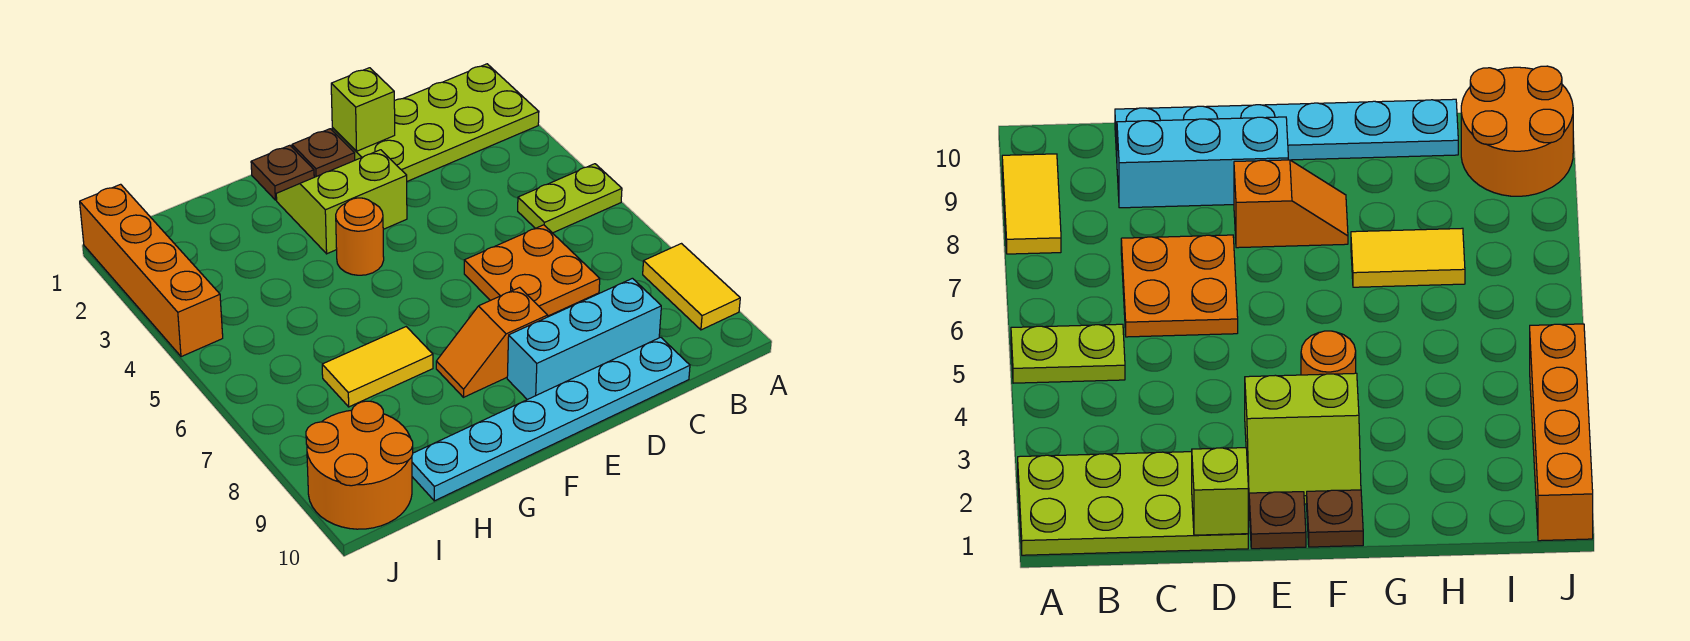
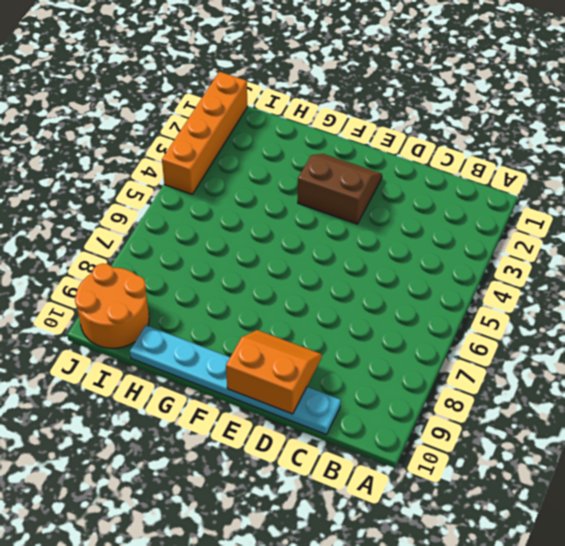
orange 2x2 slope [226,330,322,414] -> none
brown 2x2 slope [298,154,382,224] -> lime 2x2 slope [276,150,407,254]
none -> lime 2x4 plate [332,64,539,181]
none -> lime 1x2 plate [518,164,622,233]
none -> yellow 1x2 tile [643,244,740,330]

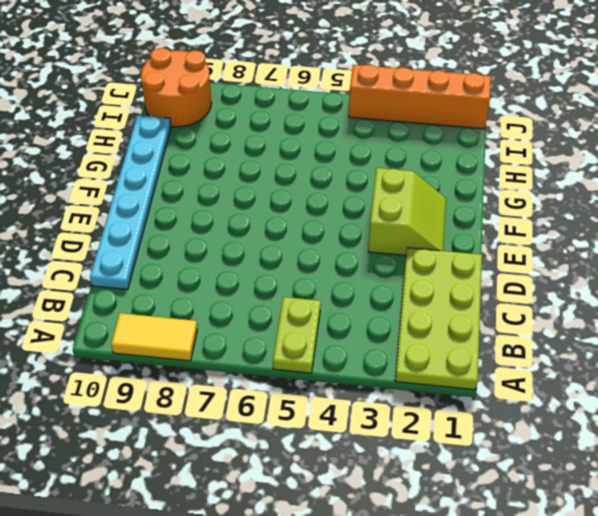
none -> orange 2x2 plate [464,225,600,316]
none -> cyan 1x3 brick [507,278,661,400]
none -> brown 1x1 plate [292,129,355,177]

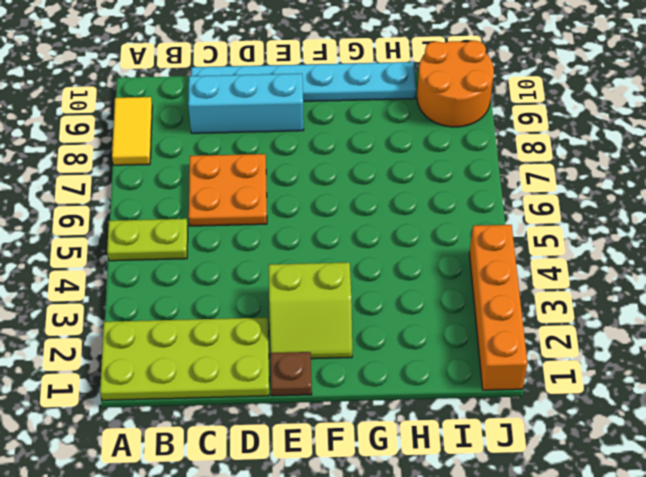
none -> orange 1x2 slope [436,287,548,397]
none -> brown 1x1 plate [251,145,314,200]
none -> orange 1x1 round brick [336,198,384,275]

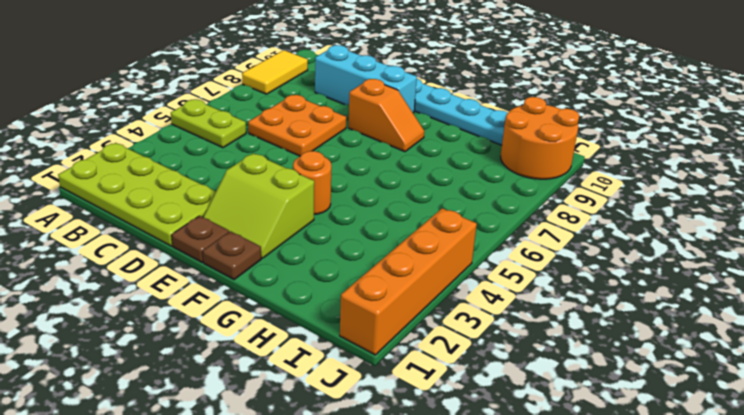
none -> yellow 1x2 tile [322,327,433,407]
none -> lime 1x1 brick [331,68,395,151]

